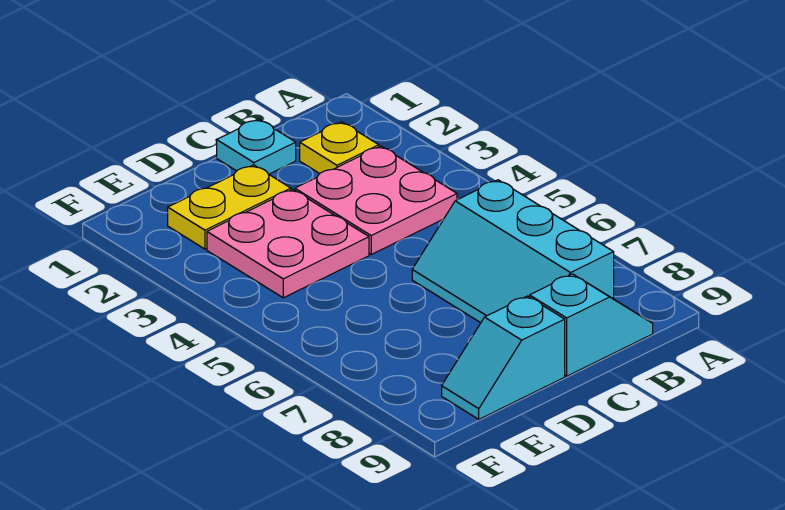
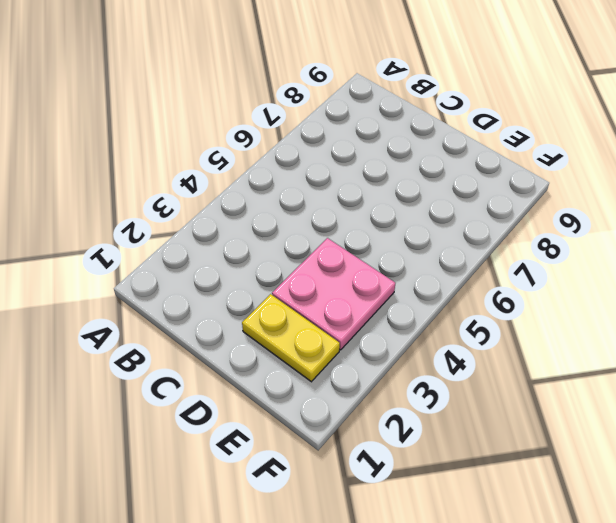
none -> yellow 1x1 plate [300,122,379,174]
none -> pink 2x2 plate [295,146,457,254]

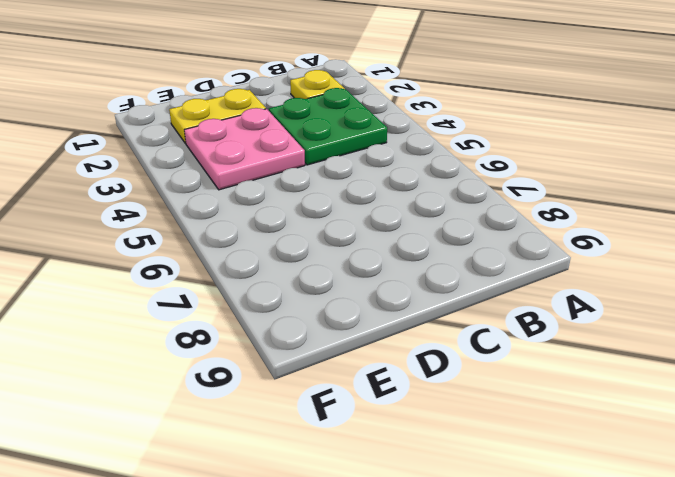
green 2x2 plate [269,88,387,165] -> pink 2x2 plate [295,146,457,254]
none -> cyan 2x3 slope [412,180,614,323]
none -> cyan 1x2 slope [530,274,653,376]

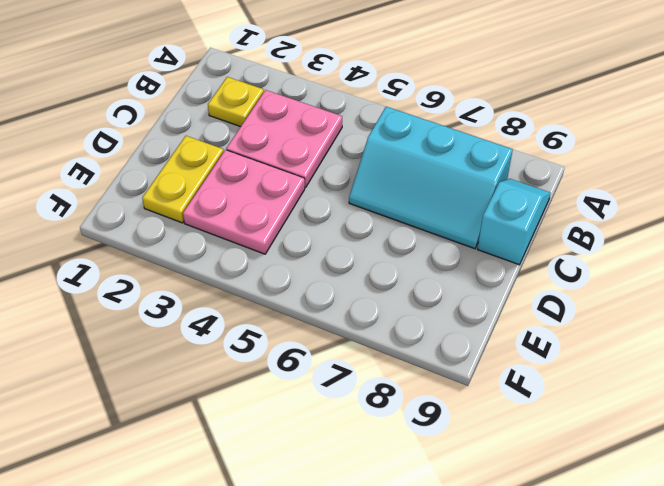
none -> cyan 1x1 plate [217,119,296,174]
none -> cyan 1x2 slope [442,296,565,419]

